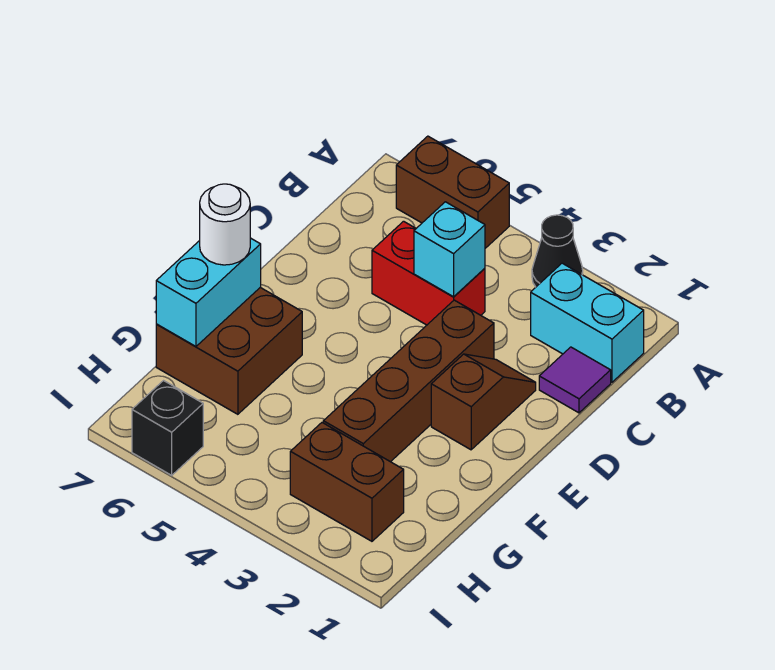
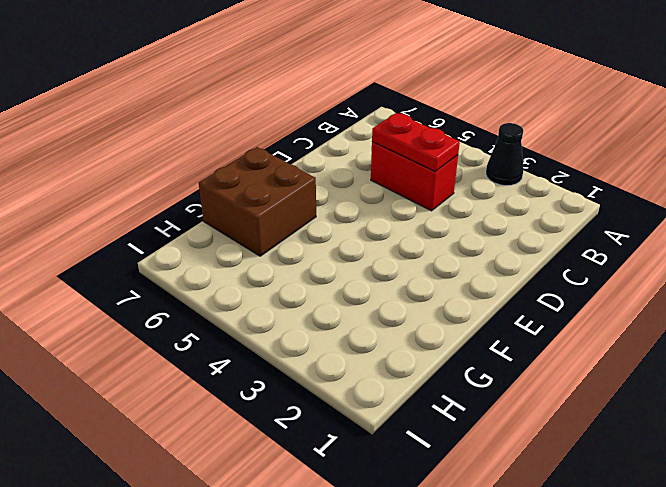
red 1x2 plate [372,113,460,172] -> cyan 1x1 brick [414,202,485,297]
none -> brown 1x2 brick [396,136,509,248]
none -> cyan 1x2 brick [531,263,644,382]
none -> purple 1x1 tile [539,347,611,413]

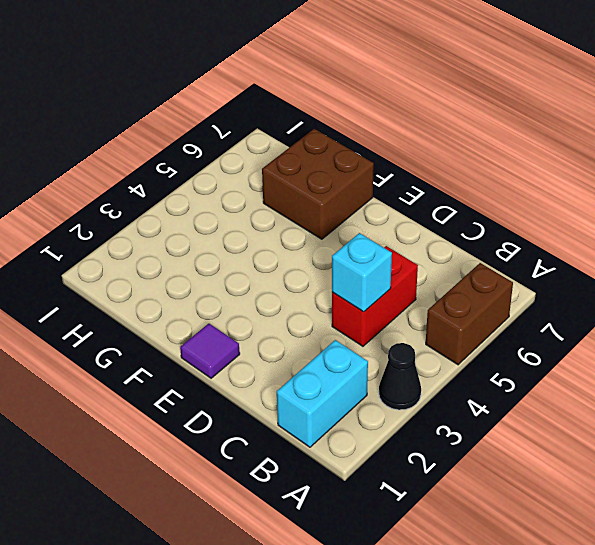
purple 1x1 tile [180,324,240,378] -> purple 1x1 tile moved to [539,347,611,413]
none -> brown 1x2 slope [431,354,536,450]
none -> brown 1x4 brick [323,300,494,462]
none -> brown 1x2 brick [290,423,404,541]

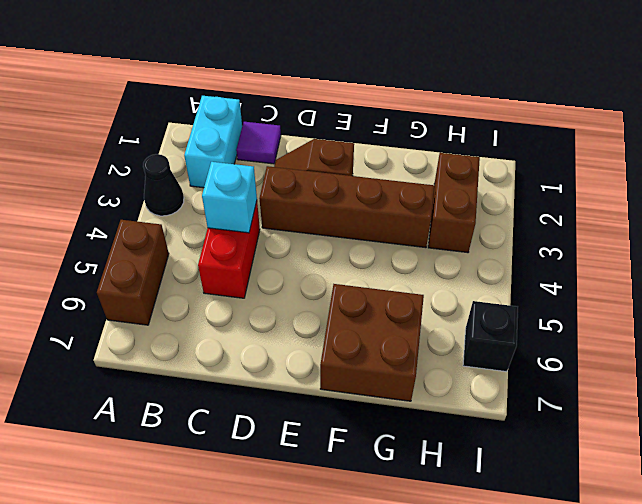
none -> cyan 1x2 brick [156,238,261,346]
none -> white 1x1 round brick [200,184,250,265]

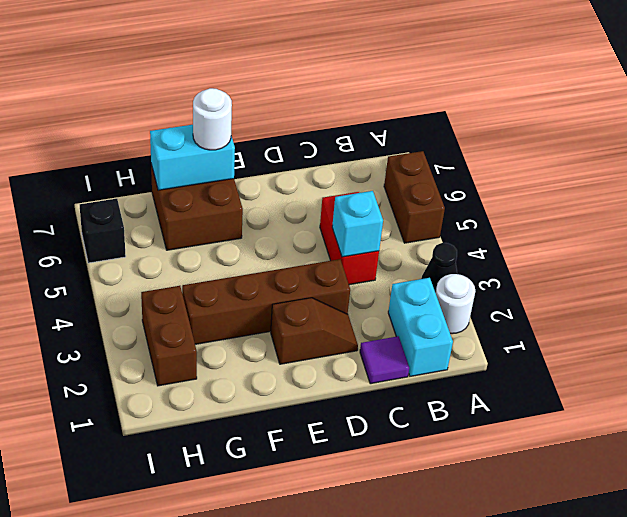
white 1x1 round brick [436,274,475,334] -> none

